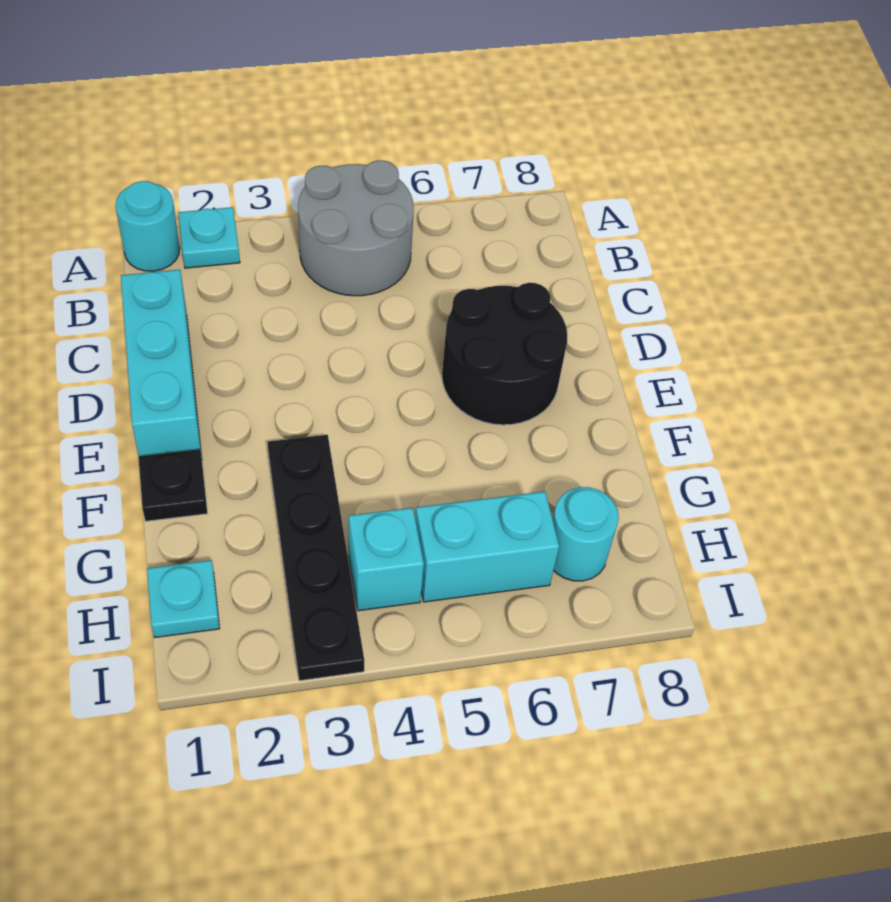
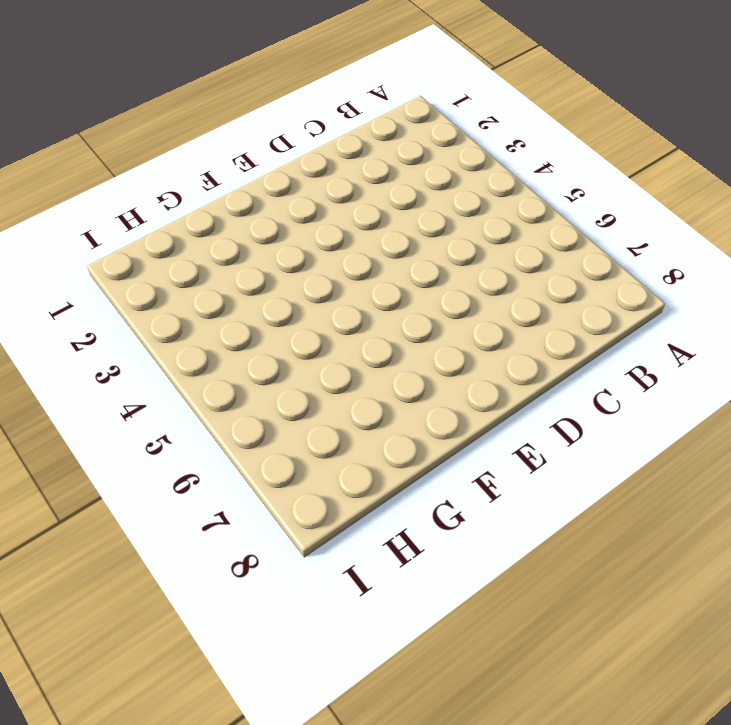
none -> cyan 1x1 round brick [116,181,180,271]
none -> cyan 1x1 plate [178,207,240,268]

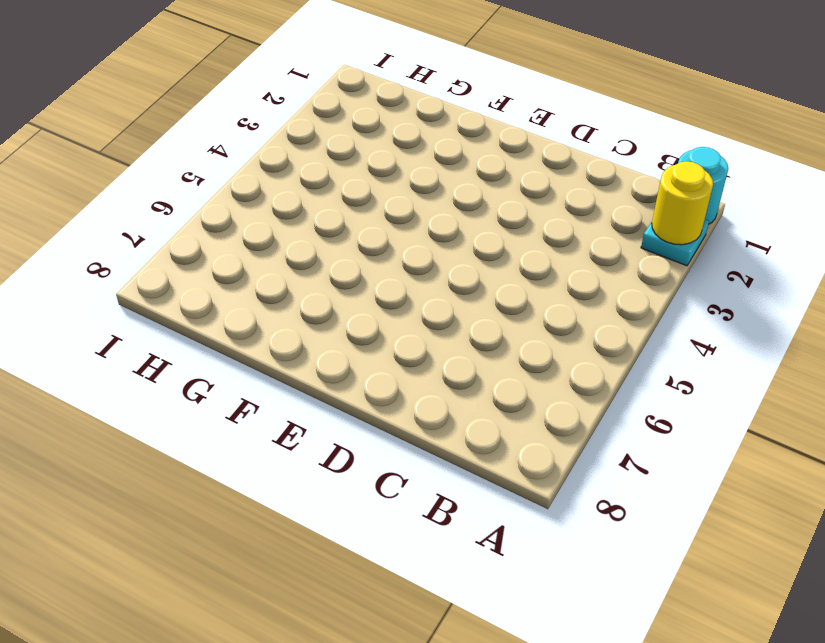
yellow 1x1 round brick [652,161,713,245] -> none
none -> grey 2x2 round brick [298,160,414,296]
none -> cyan 1x3 brick [121,270,202,457]

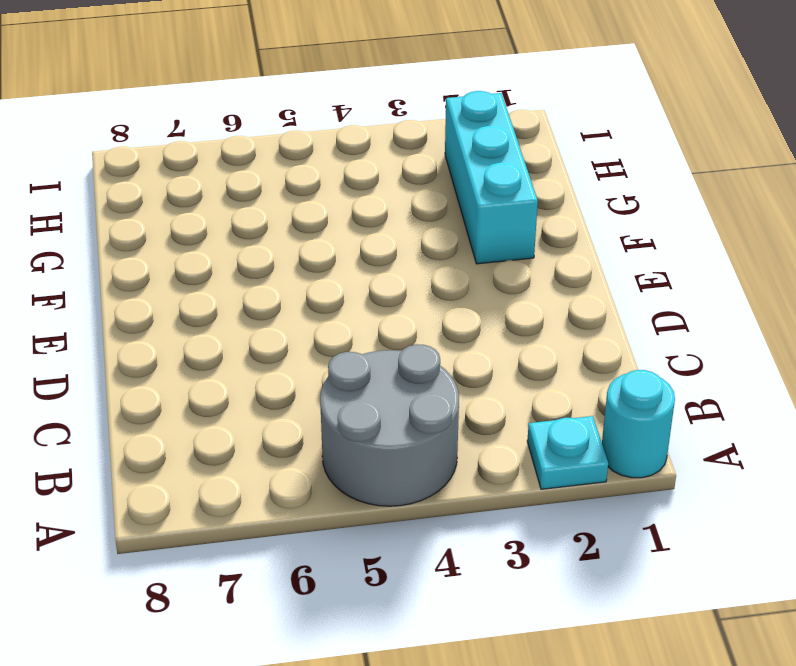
cyan 1x3 brick [445,91,538,264] -> cyan 1x3 brick moved to [121,270,202,457]
none -> black 2x2 round brick [442,283,567,425]
none -> black 1x1 plate [138,449,208,521]

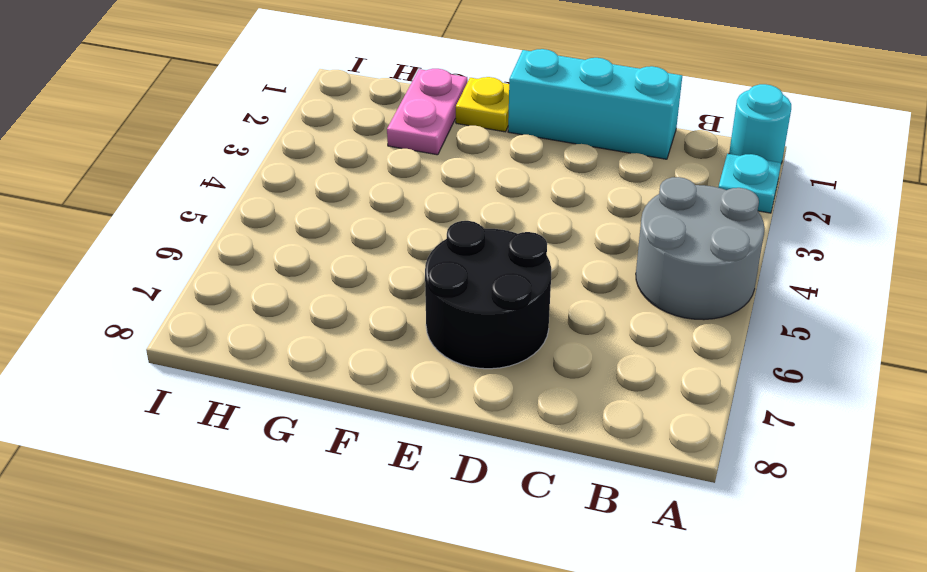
yellow 1x1 plate [456,77,509,132] -> black 1x1 plate [138,449,208,521]
pink 1x2 plate [387,69,467,155] -> none
none -> black 1x4 plate [268,435,364,681]
none -> cyan 1x1 plate [147,560,220,637]

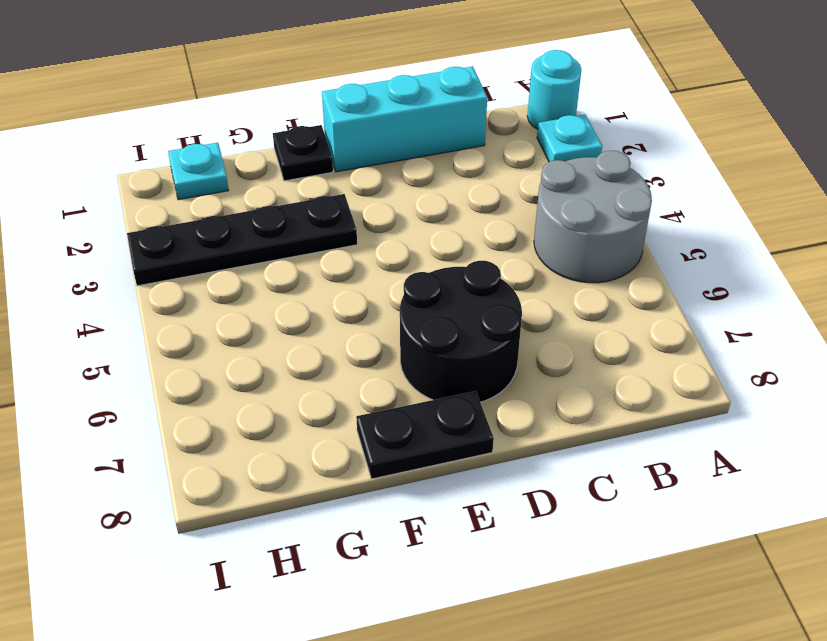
black 1x2 plate [356,391,494,479] -> none
none -> cyan 1x1 brick [349,508,424,611]
none -> cyan 1x2 brick [415,492,559,602]

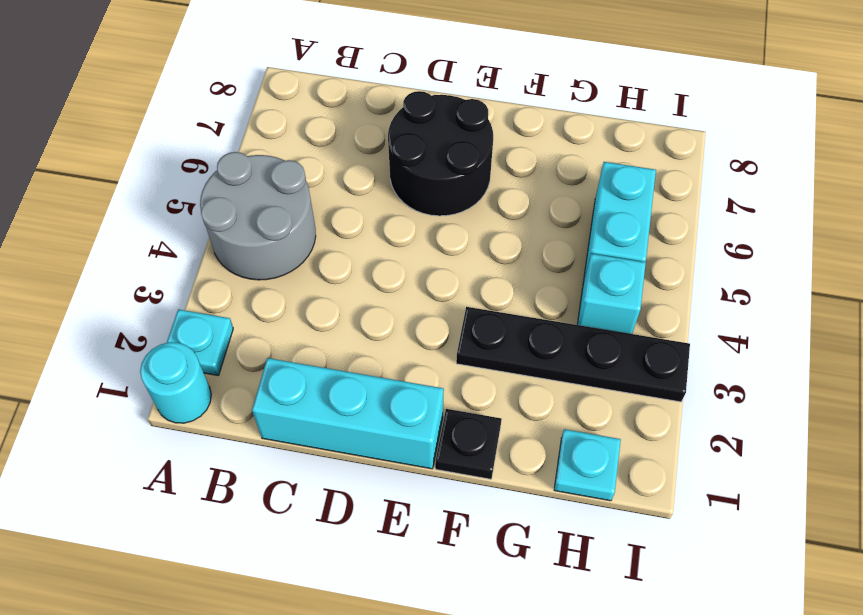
none -> cyan 1x1 round brick [553,487,619,581]

